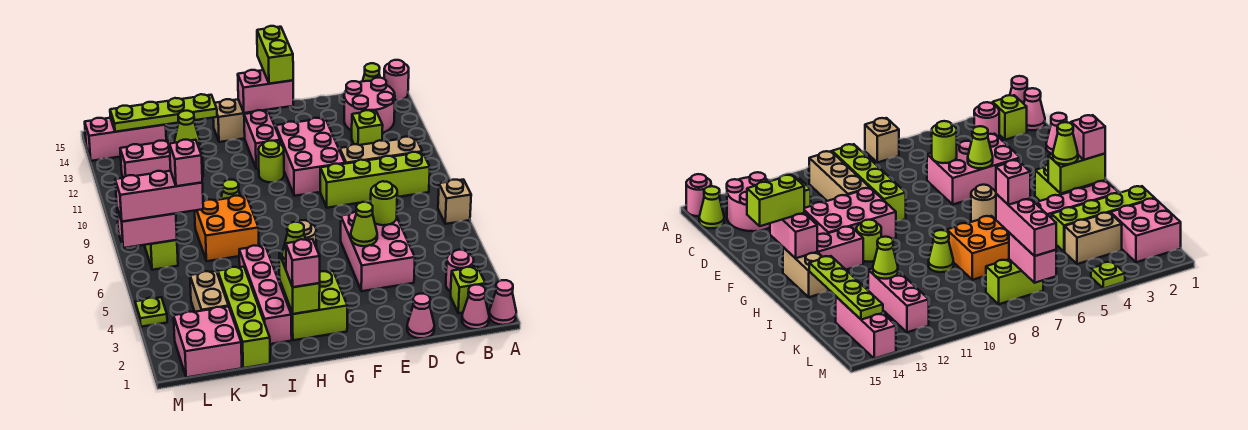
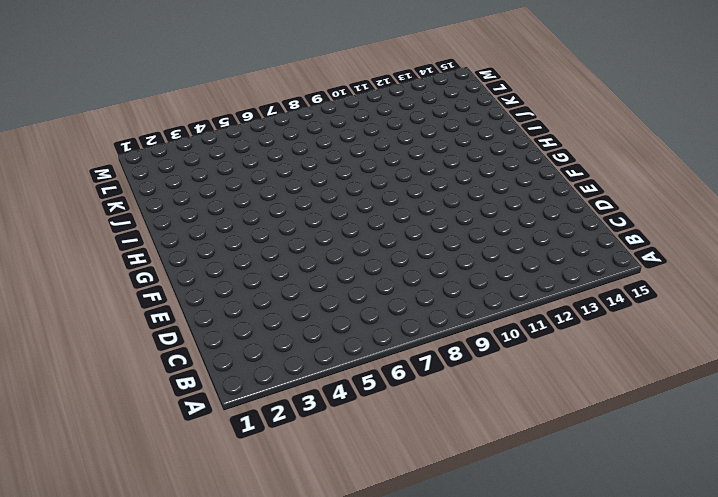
none -> pink 1x1 cone [489,280,516,325]
none -> tan 1x1 brick [438,180,471,224]
none -> pink 1x1 round brick [384,60,409,100]
none -> pink 1x1 cone [462,285,489,329]

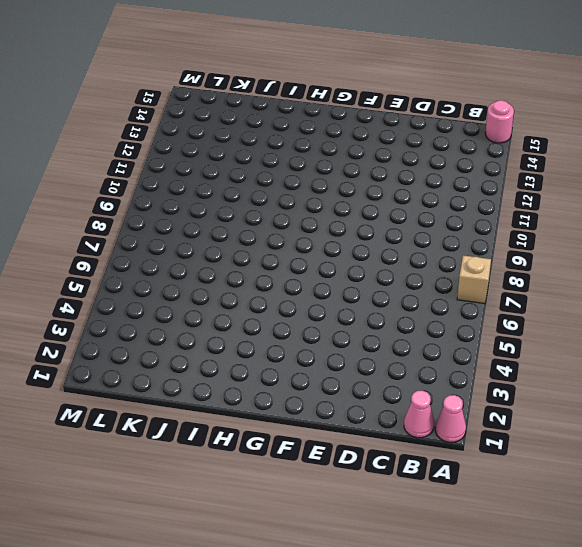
none -> lime 1x1 brick [451,267,485,313]
none -> pink 1x1 round brick [446,250,474,292]
none -> lime 1x4 brick [320,152,430,208]
none -> tan 1x3 brick [340,137,422,164]

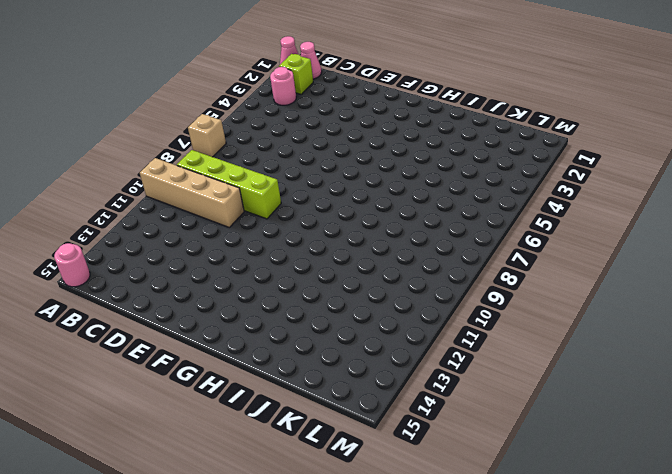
tan 1x4 brick [140,158,244,227] -> tan 1x3 brick [340,137,422,164]
none -> pink 2x2 round brick [344,78,395,133]
none -> lime 1x1 cone [363,63,380,81]
none -> lime 1x1 brick [352,110,383,145]
none -> pink 1x1 cone [407,294,434,338]

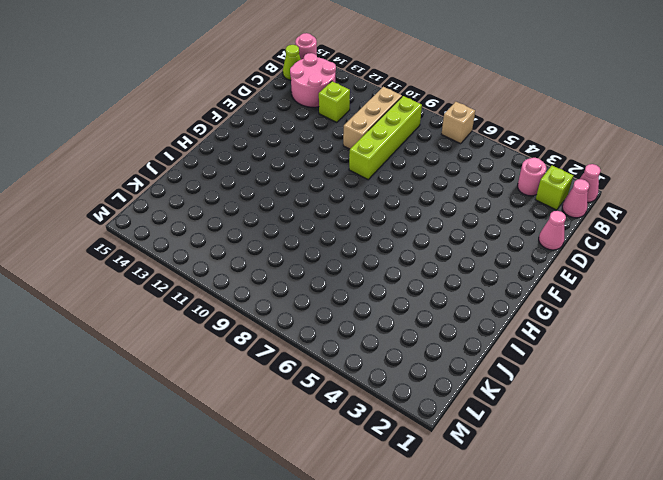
none -> pink 2x3 brick [341,212,415,291]
none -> pink 2x3 brick [276,118,345,196]
none -> lime 2x2 brick [280,271,347,340]
none -> tan 1x1 round brick [297,220,316,246]

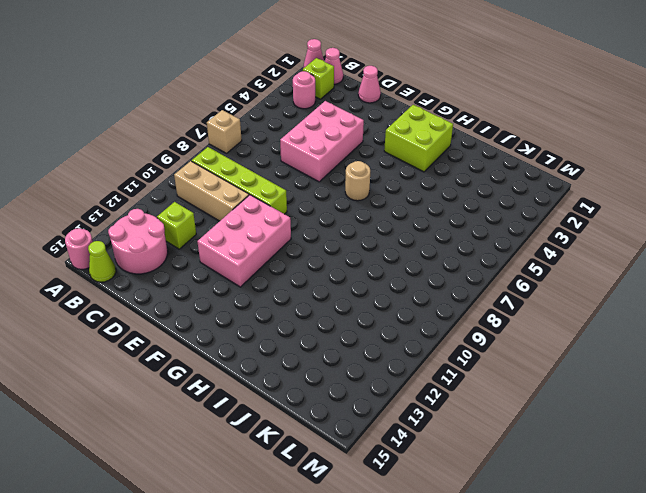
none -> lime 1x1 round brick [258,141,284,182]
none -> pink 1x2 brick [244,110,280,169]
none -> tan 1x2 brick [213,99,268,142]
none -> pink 1x4 brick [239,245,292,344]

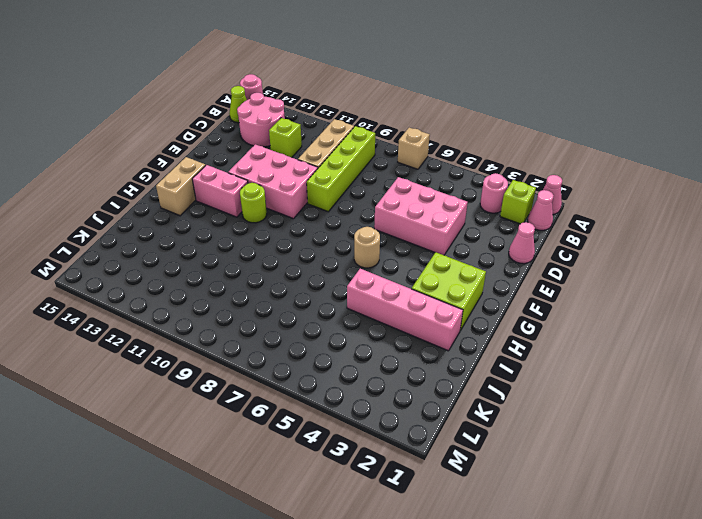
none -> orange 2x2 brick [195,196,259,261]
none -> lime 1x1 cone [221,180,240,199]
none -> lime 1x4 brick [218,267,270,368]
none -> pink 1x3 brick [120,140,203,178]

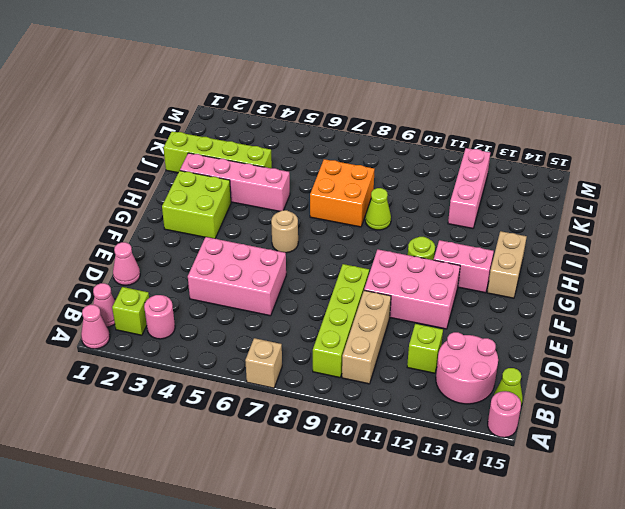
none -> pink 2x2 brick [174,306,242,378]
none -> tan 1x2 brick [190,271,228,312]
none -> pink 1x3 brick [85,118,166,161]
none -> lime 1x2 brick [144,240,178,270]

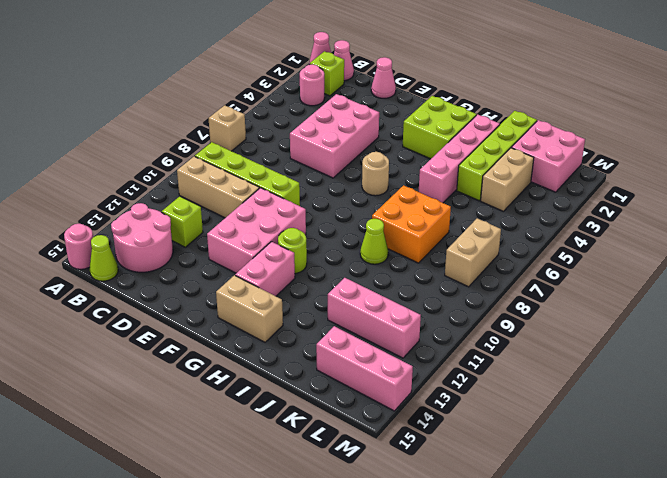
tan 1x2 brick [445,218,501,287] -> lime 1x2 brick [144,240,178,270]
none -> lime 1x1 plate [135,297,167,327]
none -> lime 1x1 round brick [371,181,397,225]
none -> lime 1x1 cone [351,202,377,246]
none -> pink 1x2 brick [238,70,293,113]

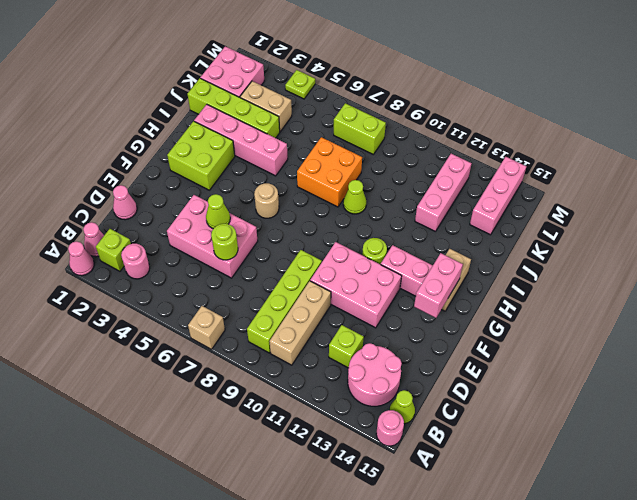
none -> lime 1x2 brick [279,252,320,314]
none -> lime 1x4 plate [110,94,217,132]
none -> lime 1x1 cone [175,111,200,147]
none -> pink 1x2 brick [117,208,177,248]

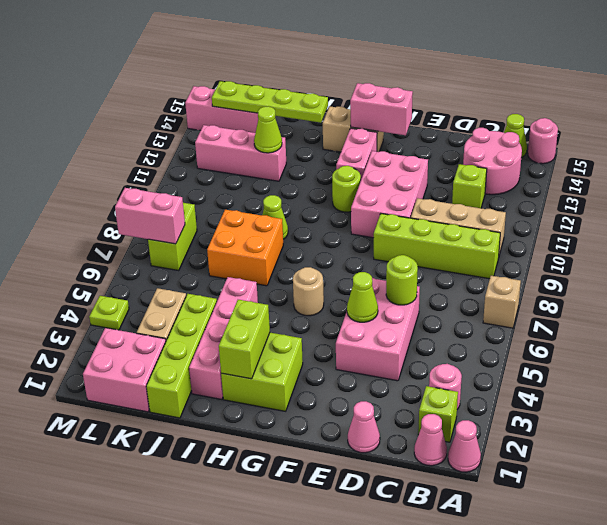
none -> lime 1x2 brick [257,26,293,84]
none -> pink 1x1 brick [286,239,320,287]
none -> lime 1x1 cone [282,222,306,264]
none -> pink 1x3 brick [115,171,203,222]

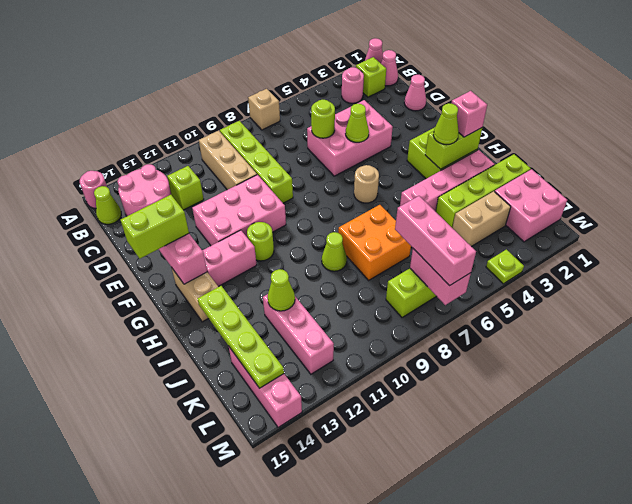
none -> pink 1x1 brick [169,140,202,186]

